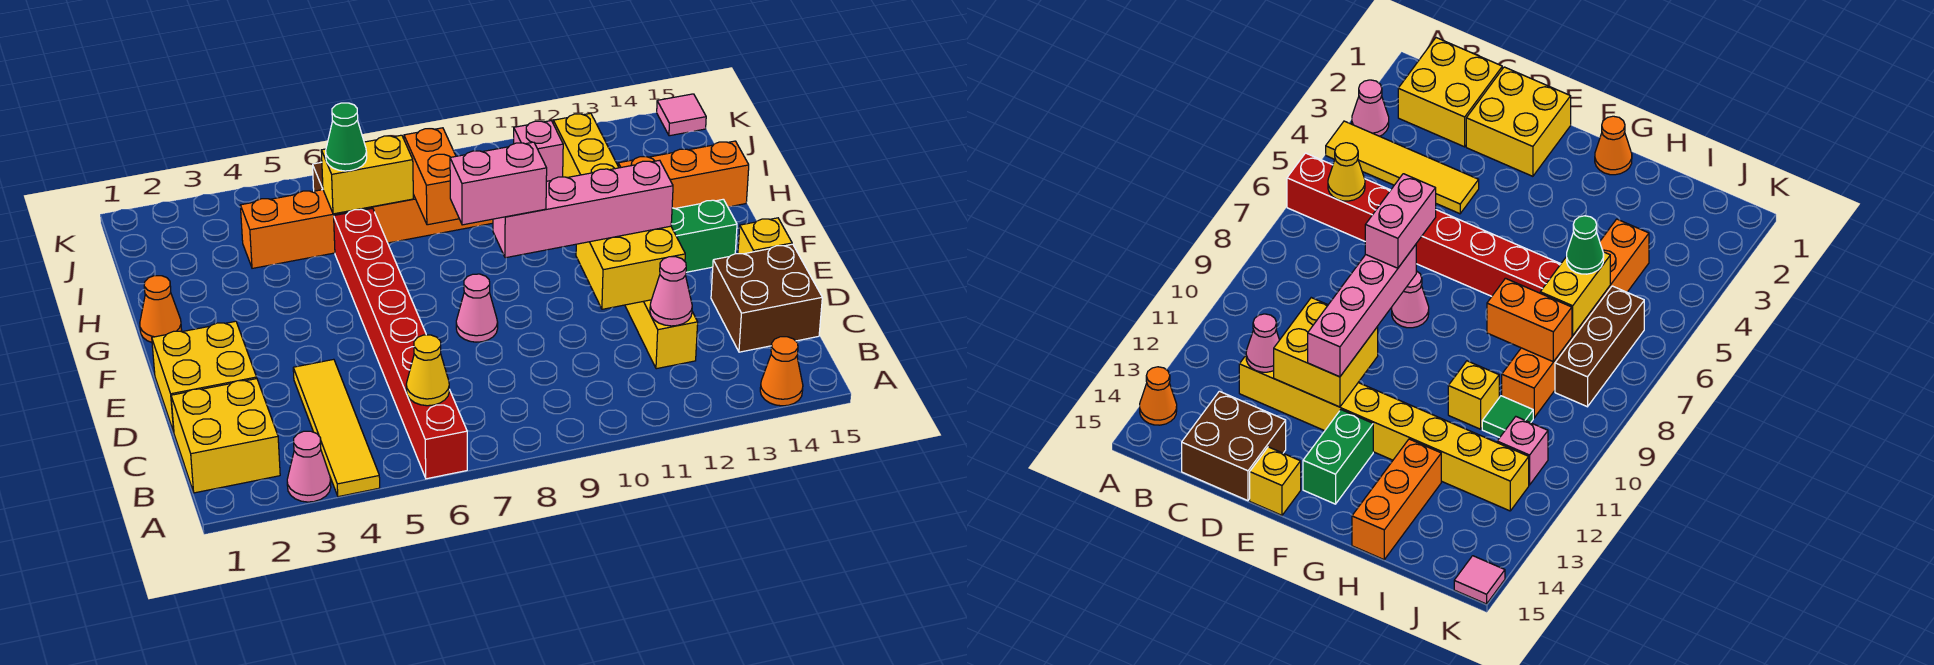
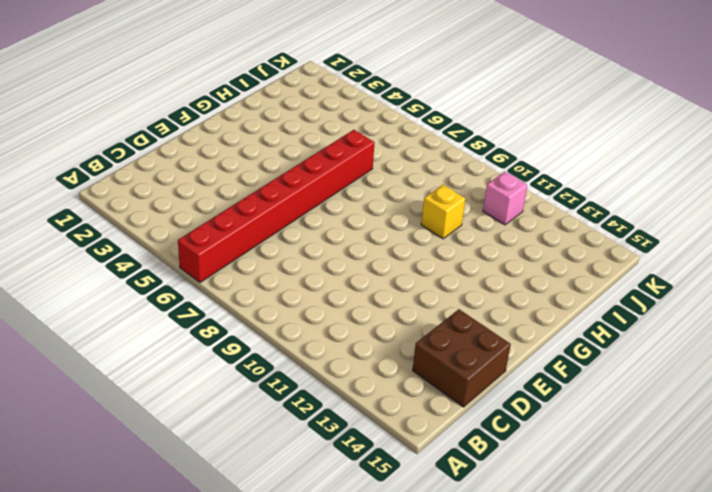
none -> pink 1x1 cone [287,431,331,502]
none -> yellow 1x4 tile [293,359,380,497]
none -> orange 1x1 cone [760,337,803,406]

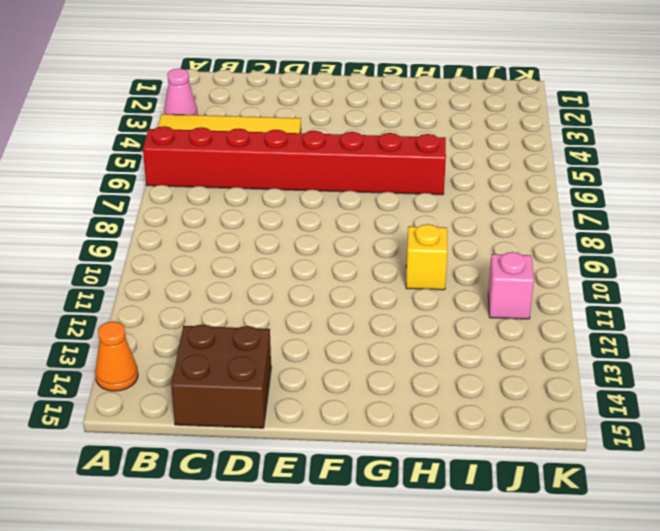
none -> yellow 2x2 brick [171,379,280,493]
none -> yellow 1x8 brick [553,113,698,369]
none -> yellow 2x2 brick [152,321,257,432]

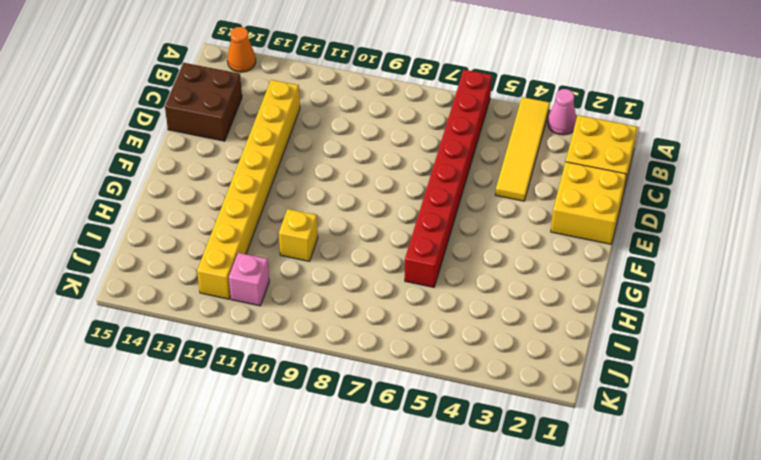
none -> pink 1x1 cone [456,274,498,342]
none -> yellow 1x1 brick [738,218,792,254]
none -> green 1x2 brick [671,199,737,272]

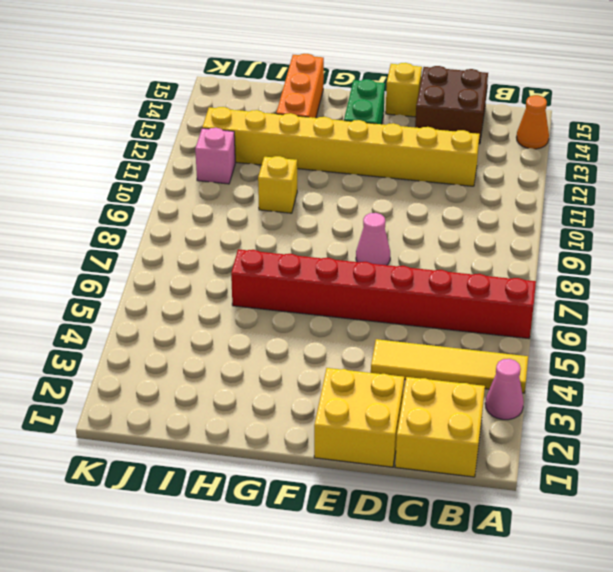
none -> orange 1x1 cone [140,276,182,342]
none -> orange 1x6 brick [240,190,493,268]
none -> green 1x1 tile [1482,396,1533,438]

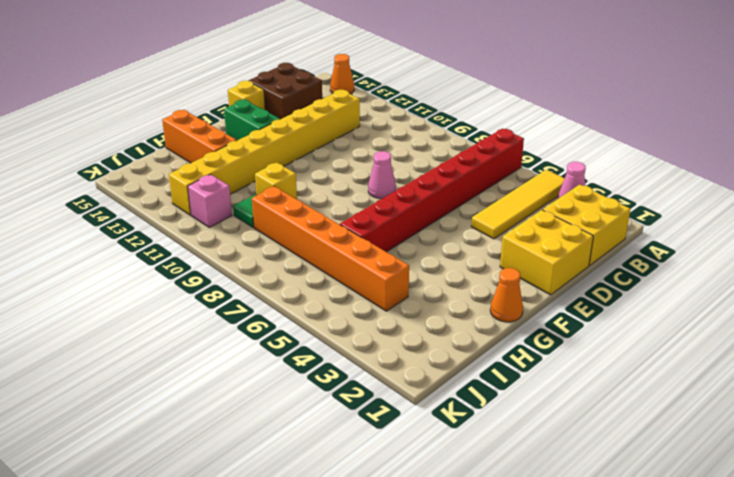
none -> brown 1x3 brick [1555,286,1644,407]
none -> pink 1x1 tile [657,94,706,136]
none -> yellow 1x1 cone [406,335,449,406]

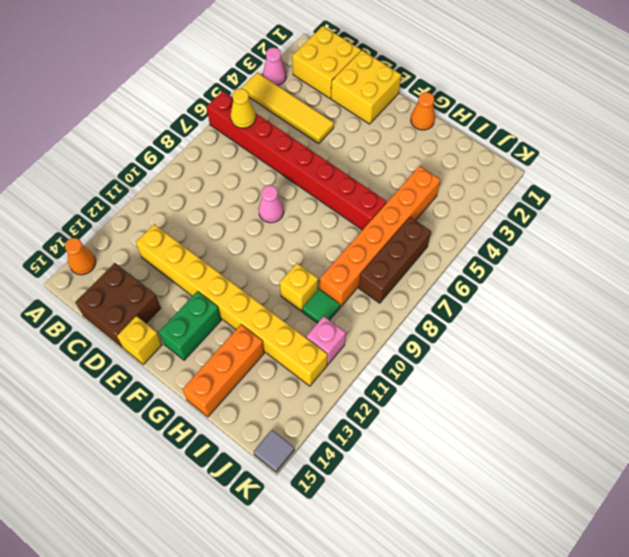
grey 1x1 tile [254,430,294,472] -> pink 1x1 tile [657,94,706,136]
none -> pink 1x1 cone [650,257,692,326]
none -> yellow 2x2 brick [576,226,685,309]
none -> orange 1x2 brick [404,128,459,225]

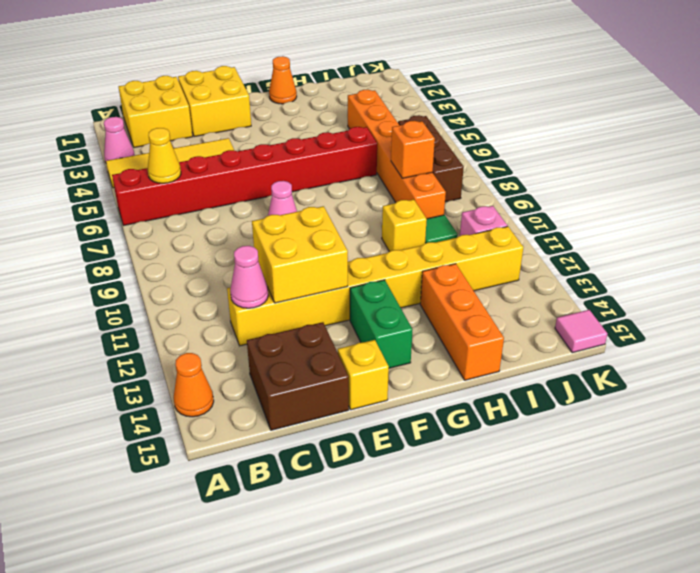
orange 1x1 brick [391,121,435,178] -> orange 1x2 brick [404,128,459,225]
none -> yellow 1x2 brick [321,135,413,214]
none -> pink 1x4 brick [493,160,673,258]
none -> green 1x1 cone [326,103,367,171]

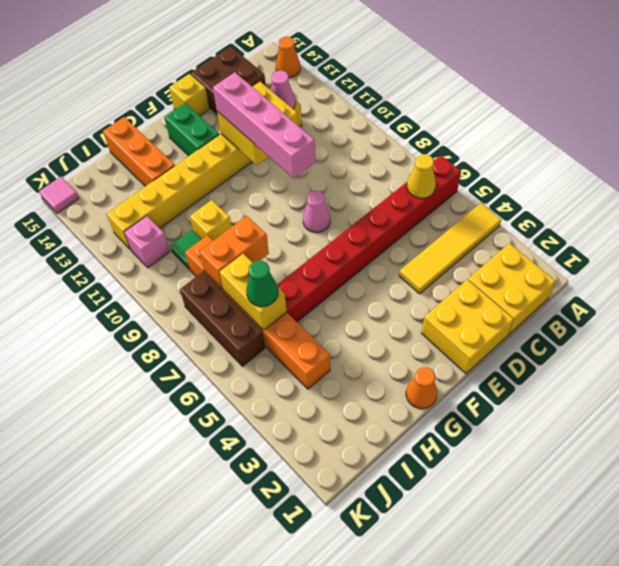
none -> pink 1x1 cone [287,431,331,502]
none -> pink 1x2 brick [450,142,547,225]

